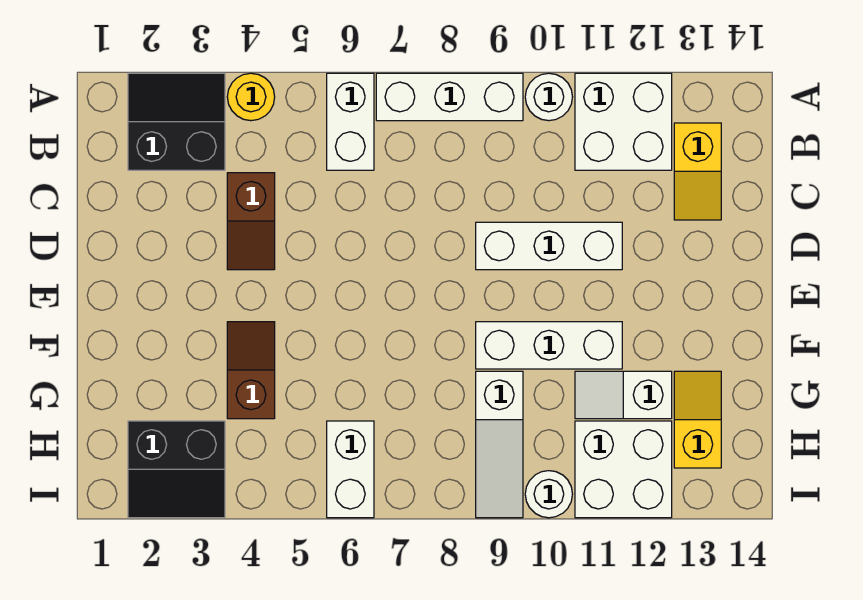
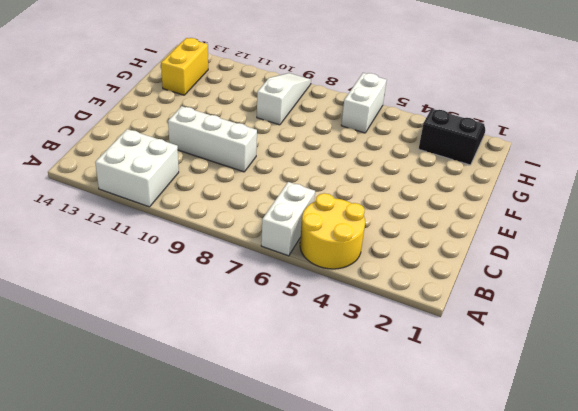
yellow 2x2 round brick [300,193,365,269] -> yellow 1x1 round brick [227,73,275,121]
yellow 1x2 brick [161,38,208,95] -> yellow 1x2 slope [674,371,721,468]
none -> black 2x2 slope [128,73,225,170]
none -> white 1x3 brick [376,73,523,121]
none -> white 1x1 round brick [525,73,572,121]

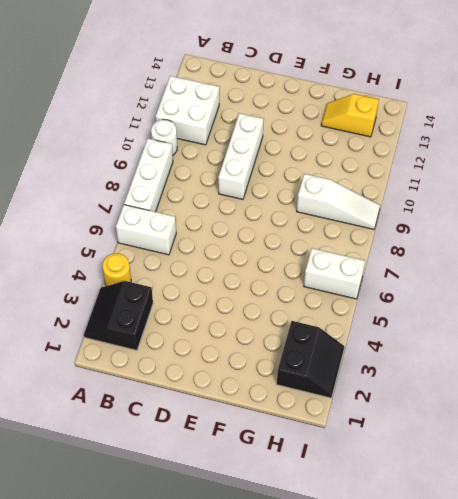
none -> yellow 1x2 slope [674,123,721,220]
none -> brown 1x2 slope [227,173,275,270]
none -> brown 1x2 slope [227,322,275,419]

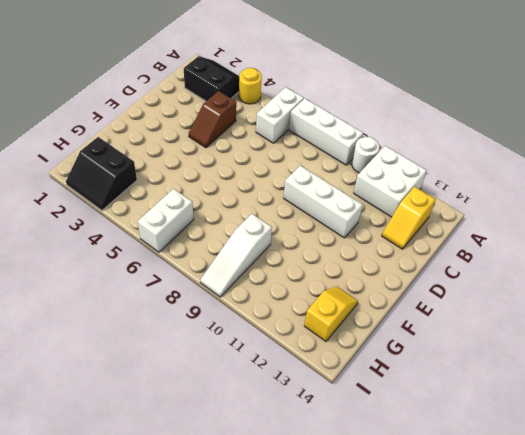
none -> brown 1x2 slope [227,322,275,419]
none -> white 1x3 brick [476,322,622,369]
none -> white 1x2 slope [575,371,672,419]

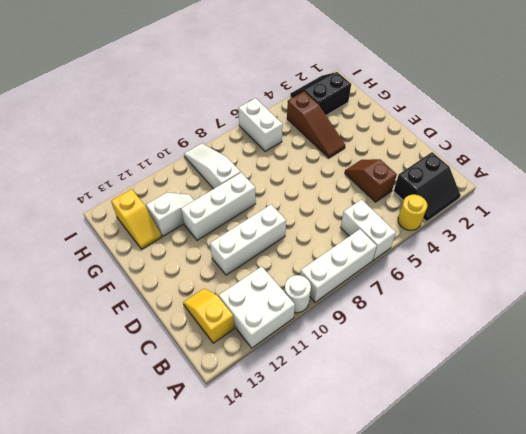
brown 1x3 slope [287,91,345,158] -> brown 1x2 slope [227,322,275,419]
none -> white 2x2 brick [575,421,672,518]
none -> white 1x1 round brick [525,471,572,518]

